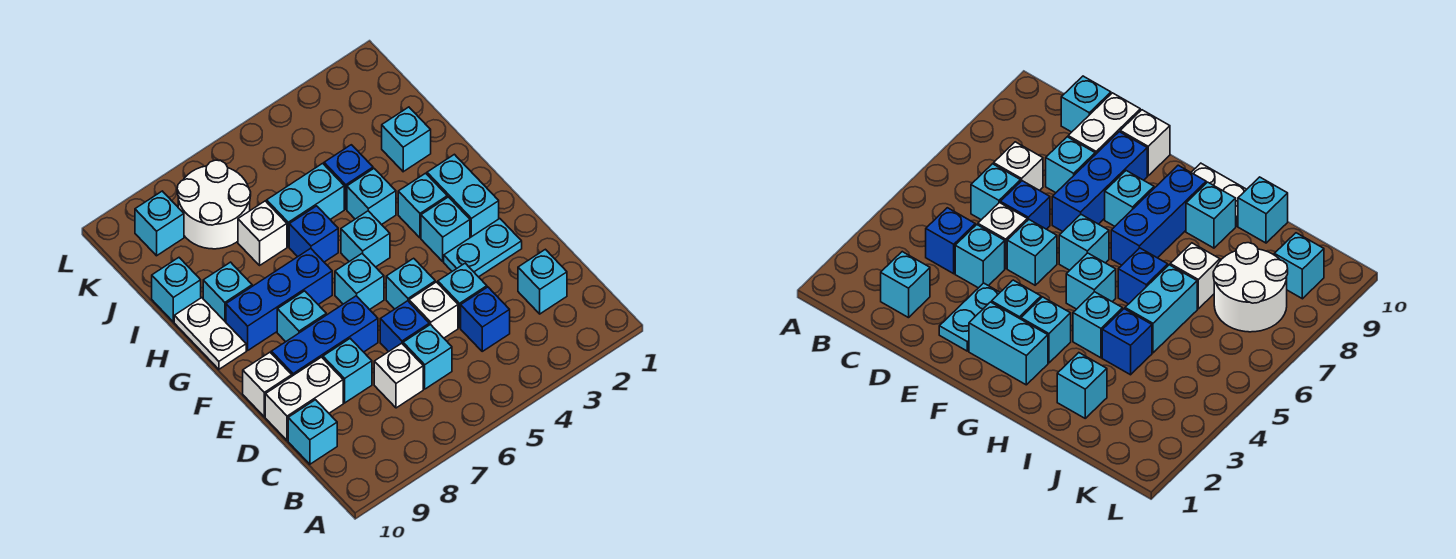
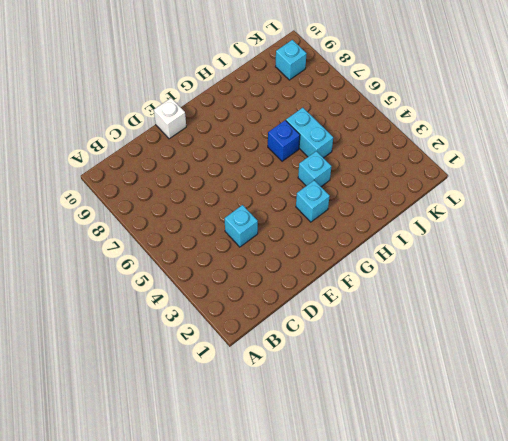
none -> cyan 1x1 brick [518,249,567,314]
none -> blue 1x1 brick [461,287,510,351]
none -> cyan 1x1 brick [403,324,452,389]
none -> white 1x1 brick [374,343,423,408]

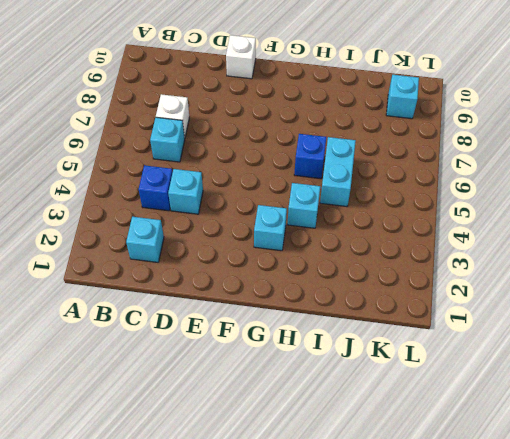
none -> cyan 1x1 brick [288,400,337,464]
none -> white 1x1 brick [409,282,458,338]
none -> blue 1x1 brick [380,301,429,352]
none -> cyan 1x1 brick [323,338,372,403]

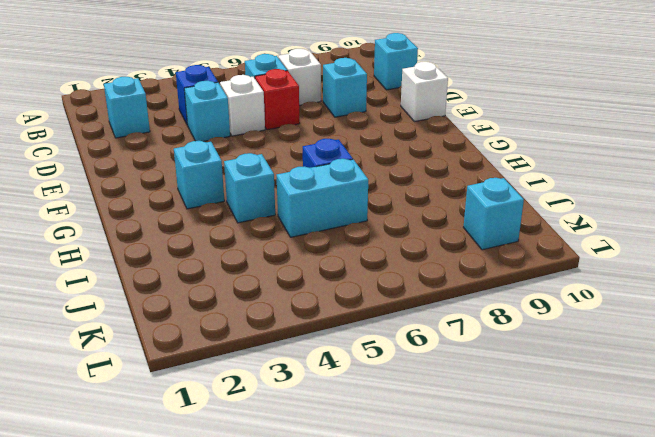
red 1x1 brick [255,69,300,130] -> blue 1x1 brick [380,301,429,352]
none -> white 1x2 brick [265,357,343,441]
none -> cyan 1x2 plate [444,219,522,277]
none -> cyan 1x1 brick [386,258,435,309]
none -> blue 1x3 brick [271,296,378,376]

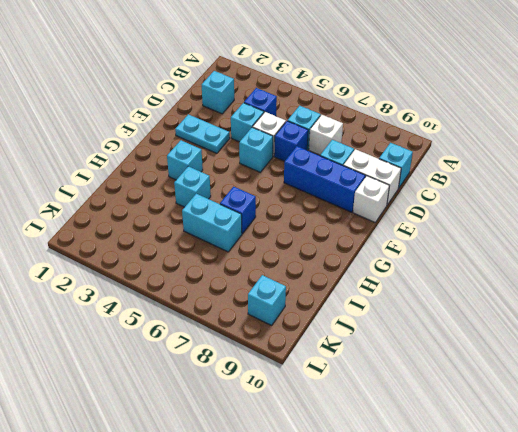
none -> cyan 1x2 brick [427,154,499,238]
none -> cyan 1x1 brick [421,197,470,261]
none -> cyan 1x1 brick [335,253,384,310]
none -> cyan 1x1 brick [277,291,326,342]

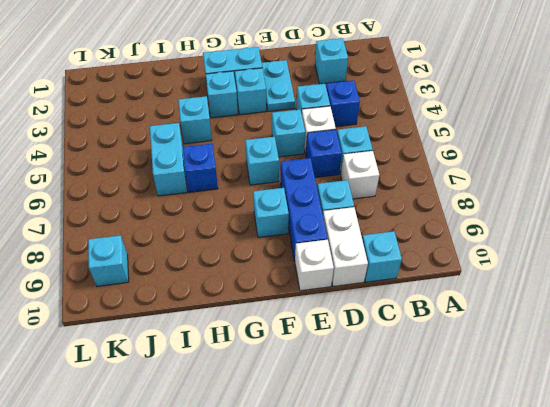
none -> cyan 1x1 brick [341,211,390,267]
none -> blue 1x3 brick [226,248,332,350]
none -> white 1x2 plate [174,298,246,369]
none -> cyan 1x1 brick [203,262,252,322]

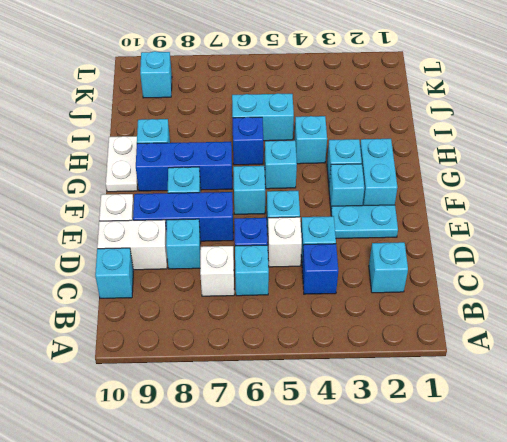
none -> cyan 1x1 brick [382,107,431,172]
none -> blue 1x1 brick [324,145,373,209]
none -> white 1x1 brick [238,201,287,265]
none -> cyan 1x1 brick [152,258,201,322]

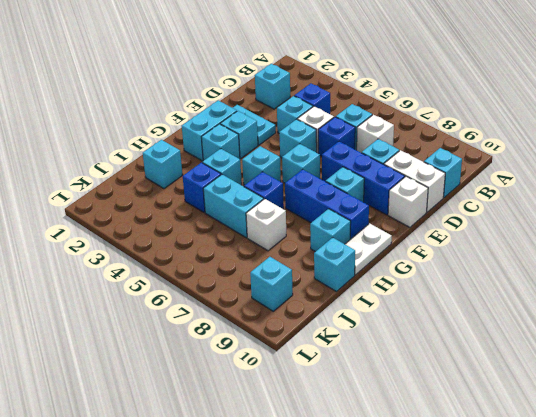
none -> white 2x2 round brick [177,160,251,249]

